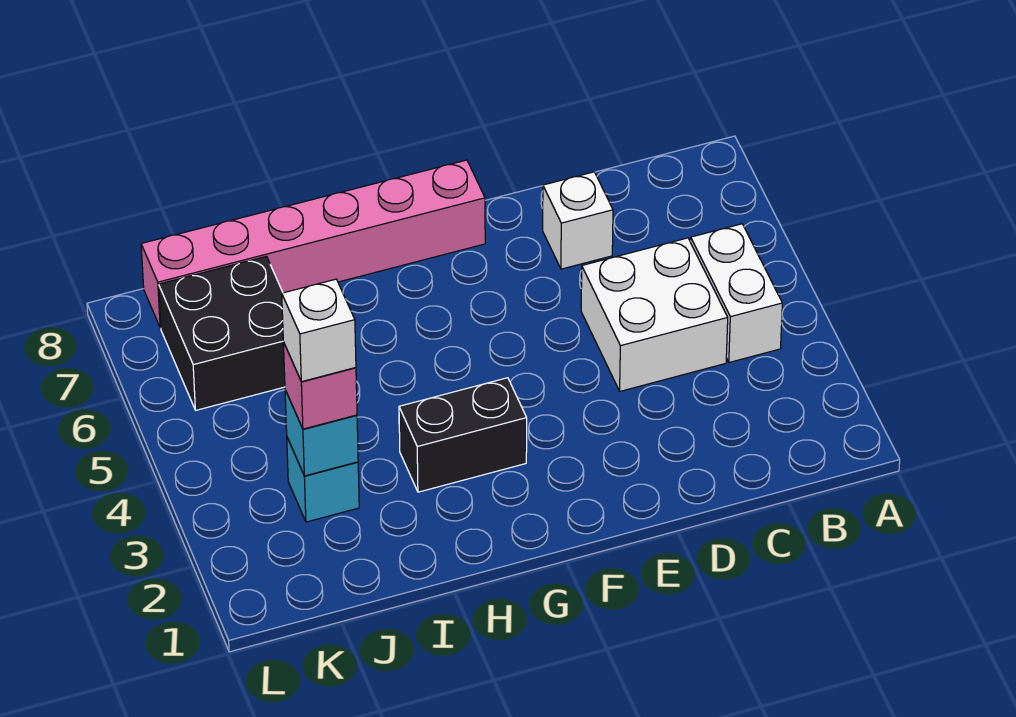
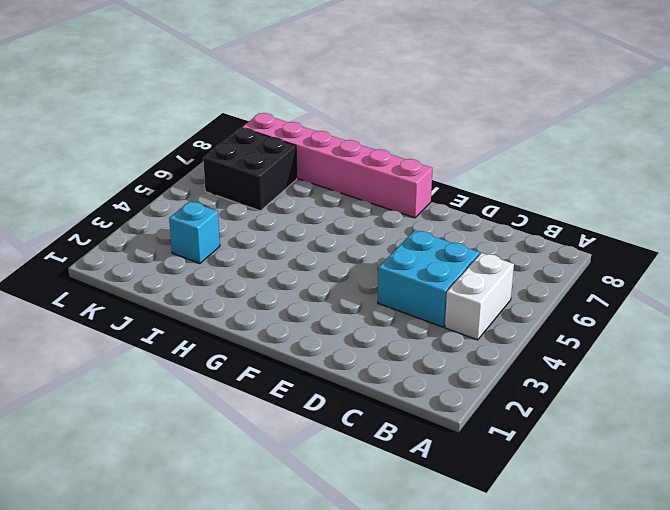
cyan 2x2 brick [378,230,480,327] -> white 2x2 brick [581,238,728,391]
none -> white 1x1 brick [543,172,613,269]
none -> black 1x2 brick [399,378,527,492]

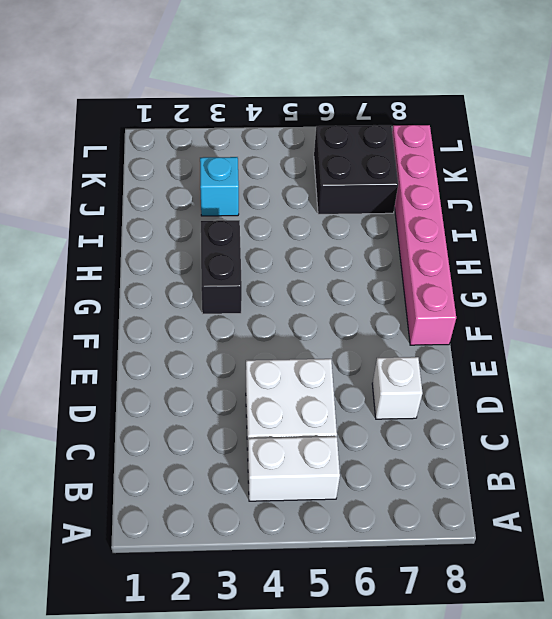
none -> cyan 1x1 brick [285,390,358,476]
none -> pink 1x1 brick [283,342,357,429]

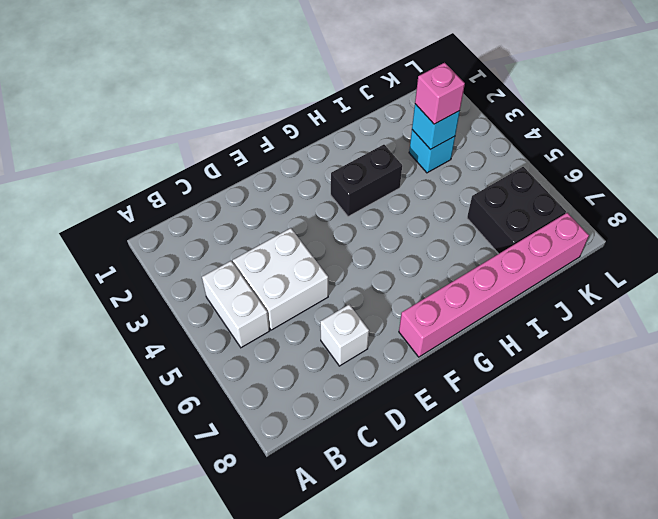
none -> white 1x1 brick [282,279,356,382]

